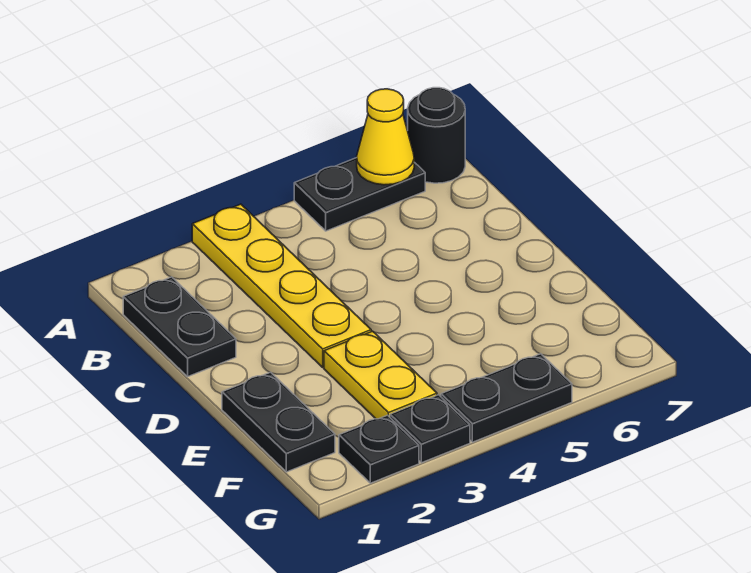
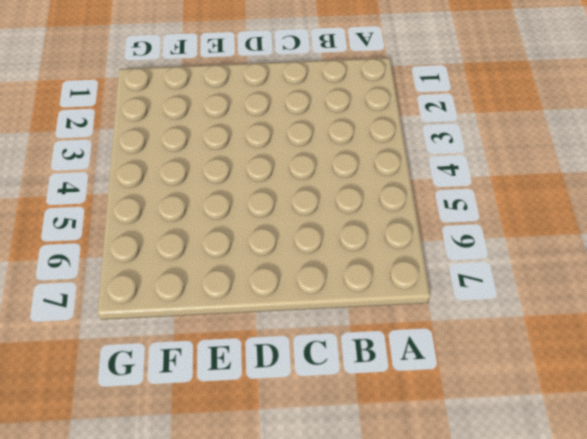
none -> yellow 1x4 plate [192,204,371,367]
none -> black 1x2 plate [294,158,425,231]

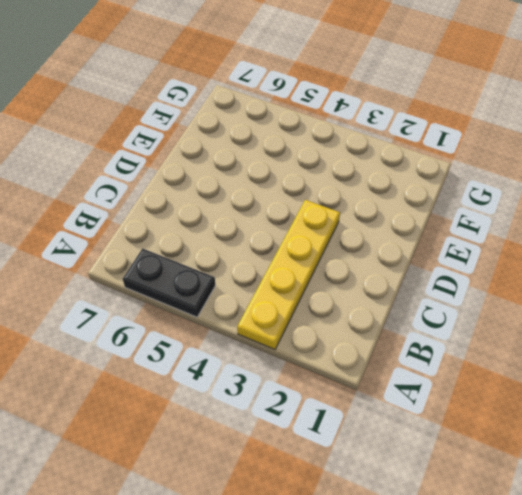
none -> black 1x1 round brick [408,88,465,183]
none -> black 1x2 plate [123,277,236,377]

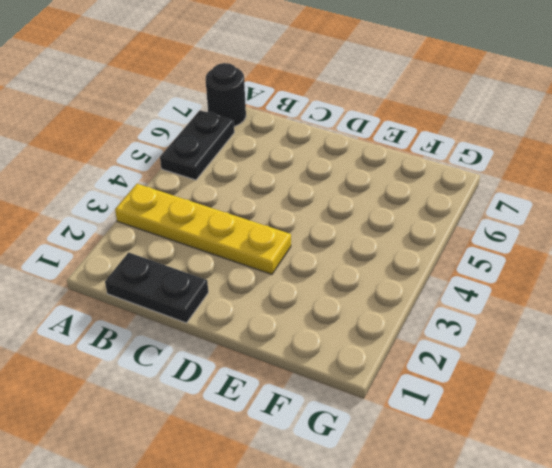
none -> black 1x2 plate [222,372,335,472]
none -> yellow 1x2 plate [324,331,437,419]

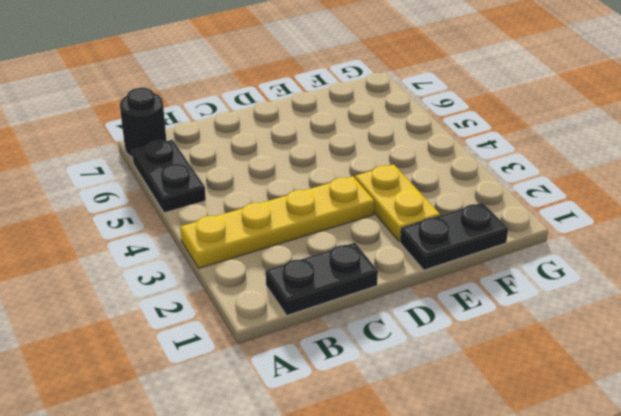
yellow 1x2 plate [355,164,440,241] -> yellow 1x2 plate turned to [324,331,437,419]
none -> black 1x1 plate [339,415,419,483]
none -> black 1x1 plate [390,395,470,463]

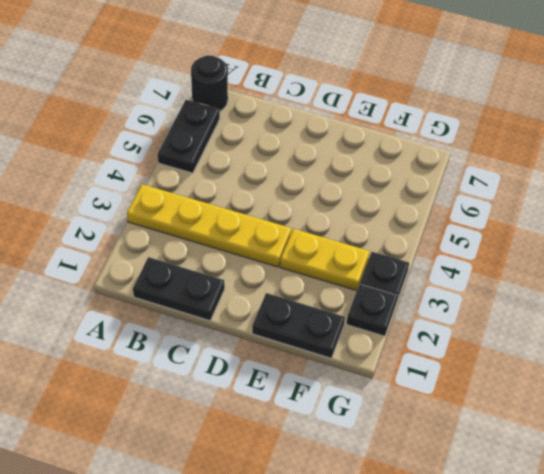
none -> black 1x2 plate [441,354,572,442]
none -> yellow 1x1 cone [357,89,414,185]

